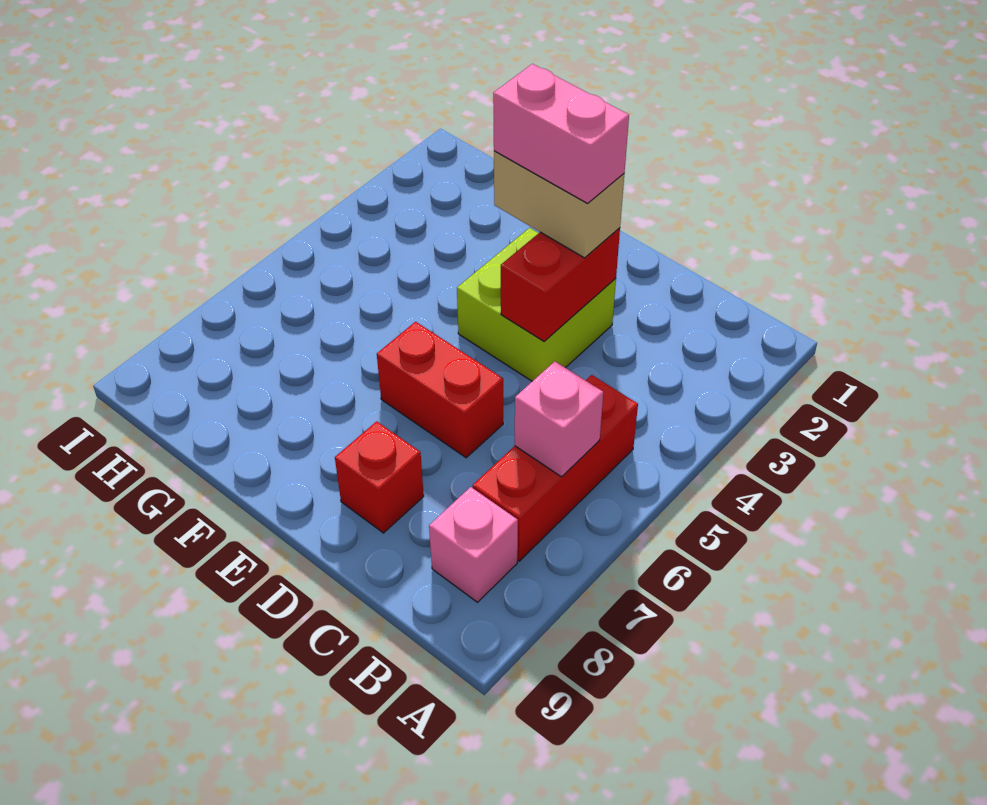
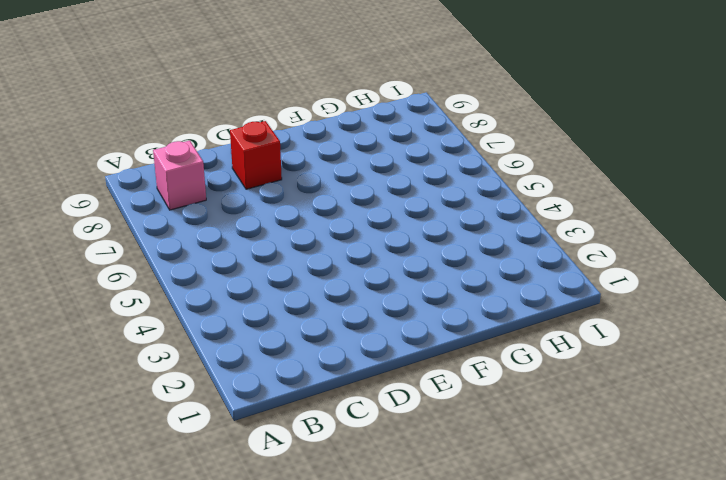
none -> red 1x3 brick [473,375,638,561]
none -> lime 2x2 brick [457,228,616,381]

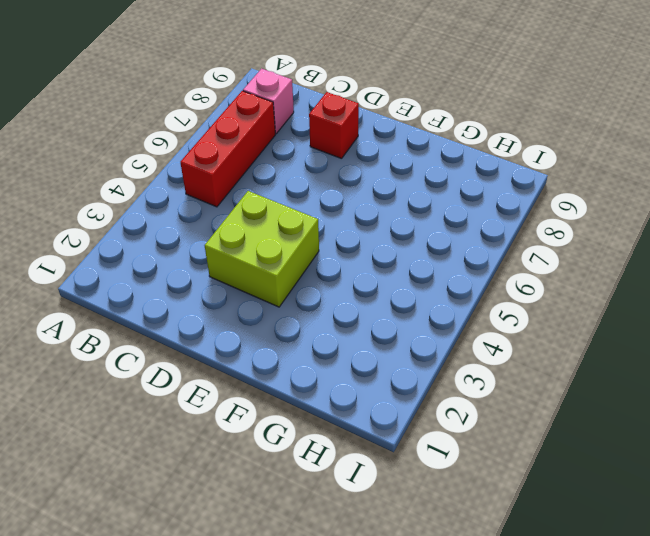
none -> red 1x2 brick [377,322,503,458]
none -> pink 1x1 brick [515,361,603,477]

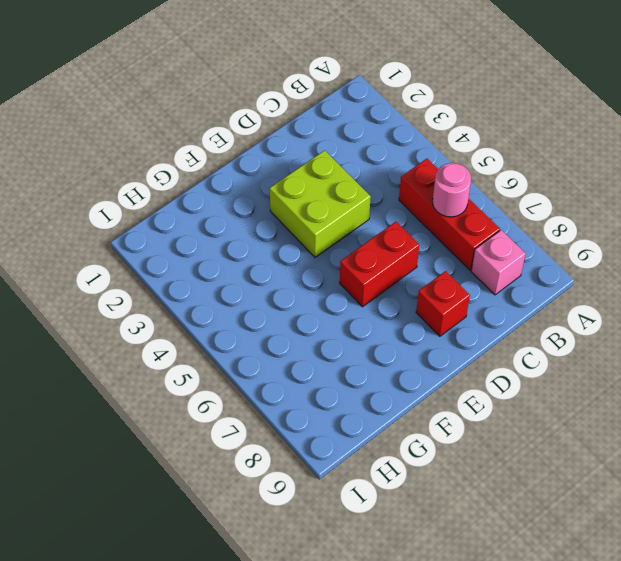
pink 1x1 round brick [433,163,471,217] -> pink 1x1 brick [515,361,603,477]
none -> red 1x2 brick [501,228,620,341]
none -> tan 1x2 brick [494,151,624,258]

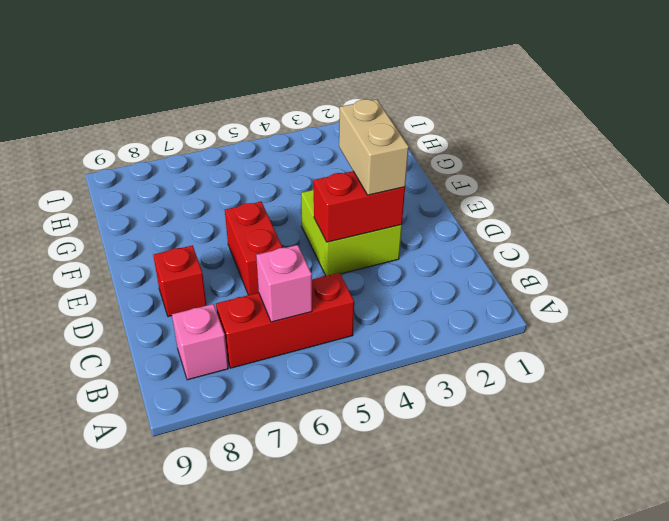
none -> pink 1x2 brick [493,64,629,203]

